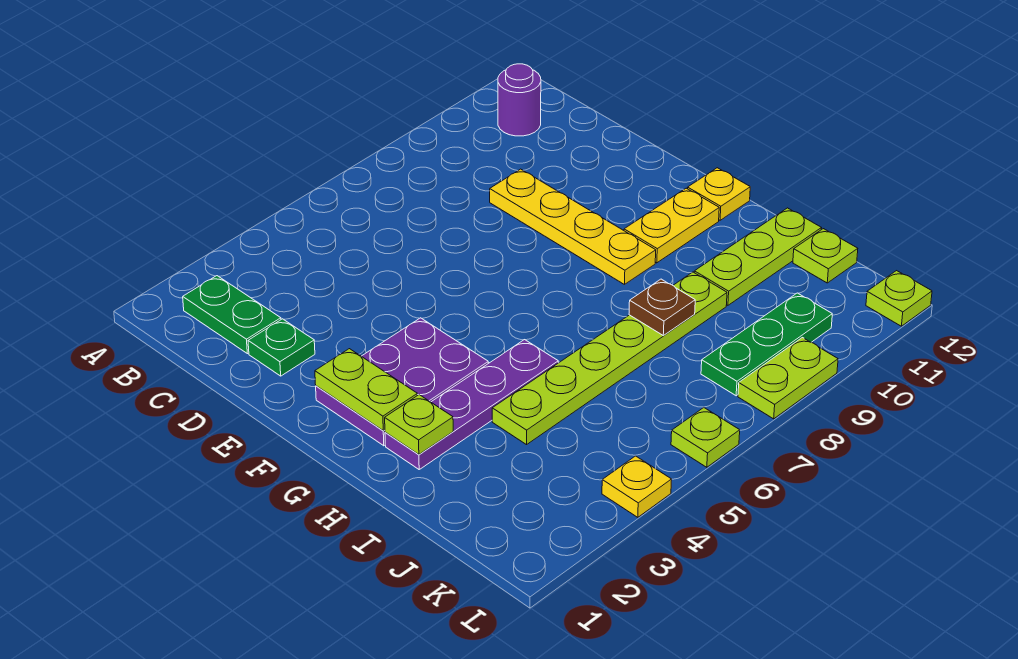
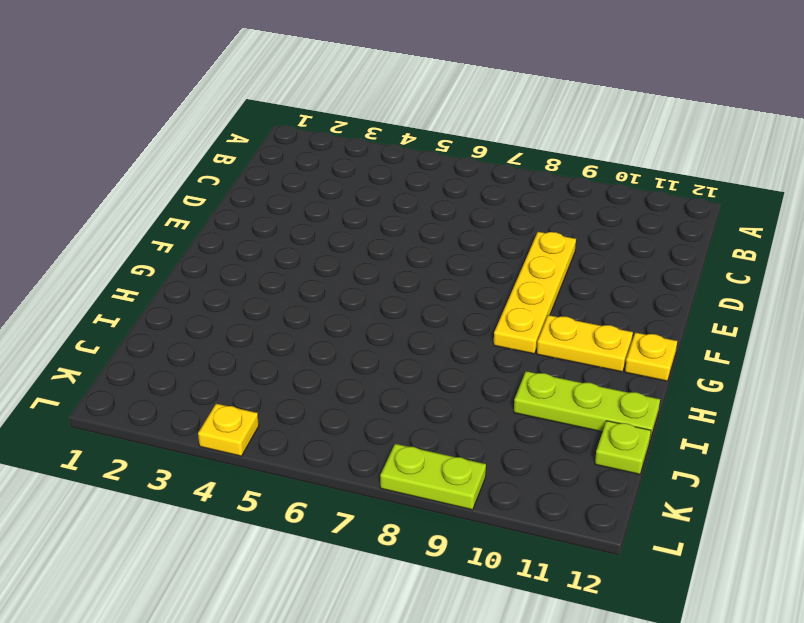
none -> green 1x2 plate [183,276,281,354]
none -> purple 1x1 round brick [498,64,541,136]
none -> green 1x1 plate [248,319,315,376]

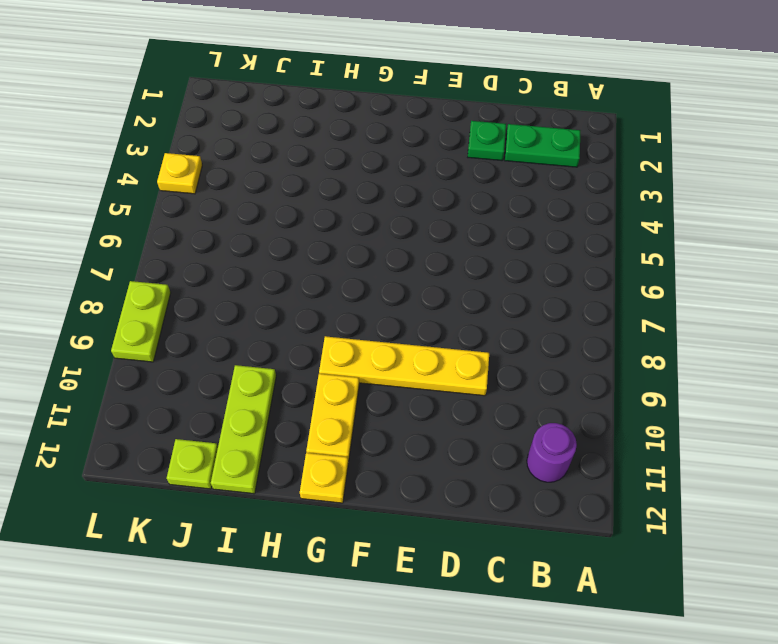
none -> purple 2x3 plate [316,318,488,446]
none -> purple 1x4 plate [385,340,558,469]
none -> lime 1x6 plate [492,272,727,445]

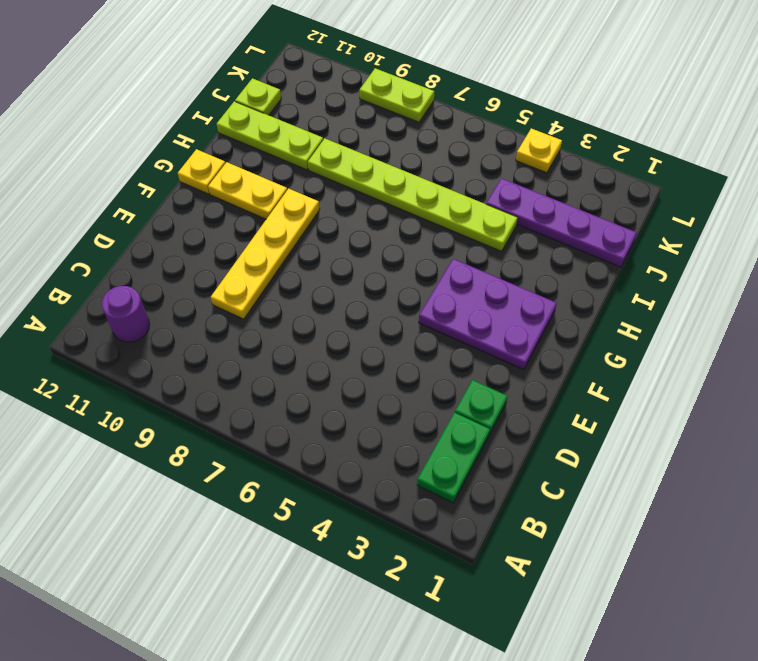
purple 1x4 plate [486,178,637,267] -> purple 1x4 plate moved to [385,340,558,469]
none -> green 1x3 plate [701,293,832,396]
none -> lime 1x1 plate [671,408,740,467]
none -> lime 1x1 plate [866,271,932,326]

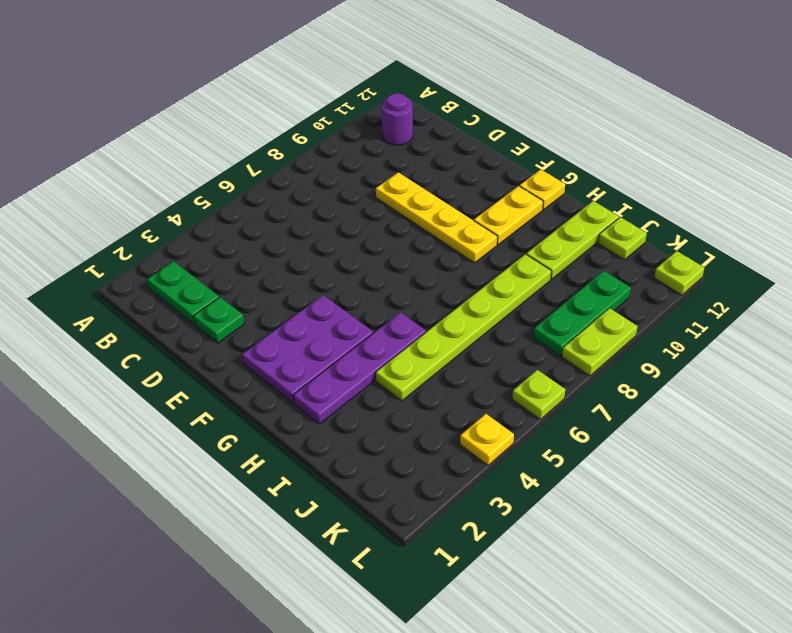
none -> lime 1x2 plate [315,349,417,431]
none -> lime 1x1 plate [385,395,453,455]
none -> brown 1x1 plate [629,279,695,335]

